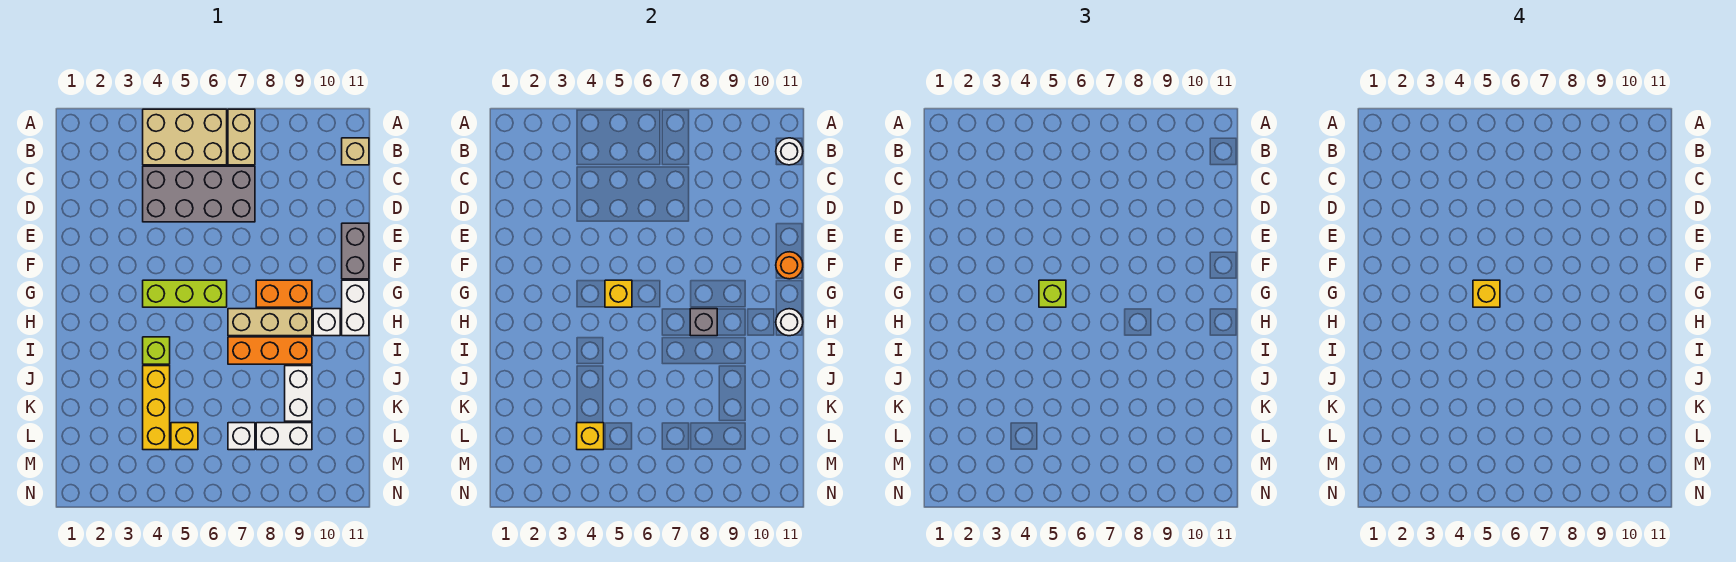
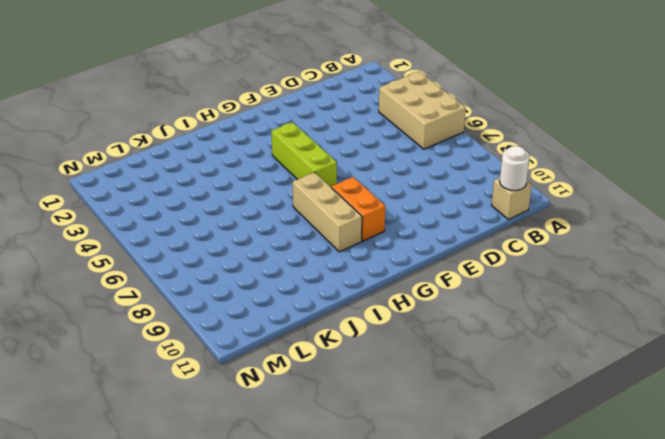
none -> tan 1x2 brick [228,109,255,165]
none -> grey 2x4 brick [143,166,255,222]
none -> grey 1x2 brick [342,223,369,279]

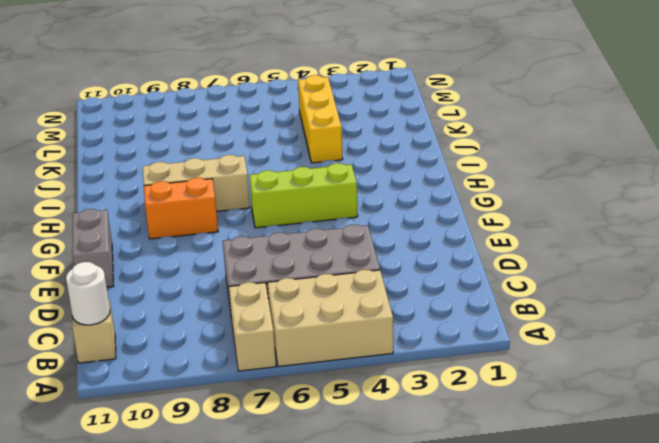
none -> white 1x2 brick [342,280,369,336]
none -> white 1x1 brick [313,309,340,336]
none -> lime 1x1 brick [143,337,170,364]

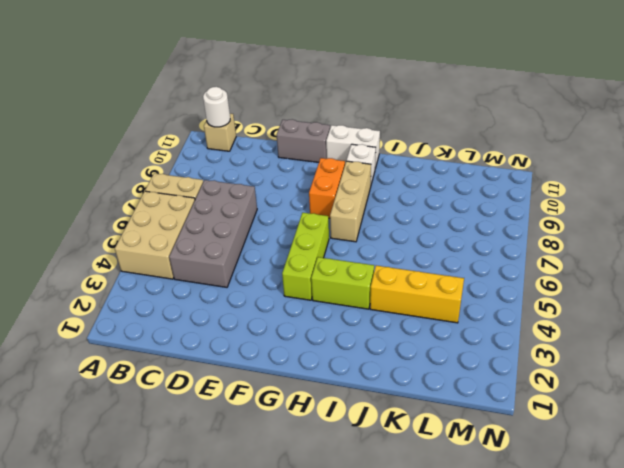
lime 1x2 brick [311,257,374,309] -> lime 1x1 brick [143,337,170,364]
none -> orange 1x3 brick [228,337,312,364]
none -> white 1x2 brick [285,366,312,421]
none -> yellow 1x1 brick [171,423,198,450]

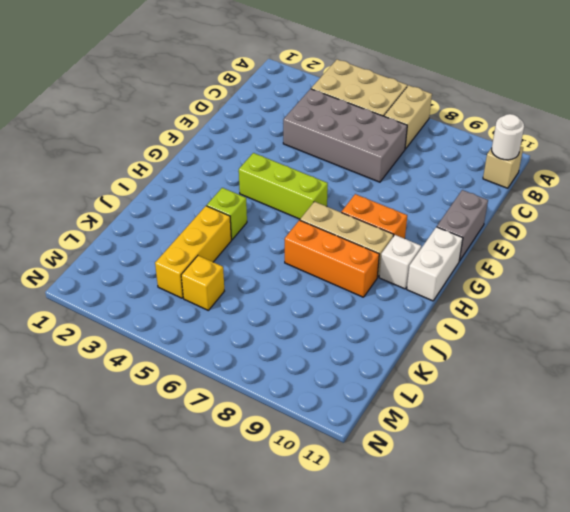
none -> white 1x2 brick [285,366,312,421]
none -> white 1x1 brick [228,423,255,450]
none -> white 1x2 brick [256,423,312,450]

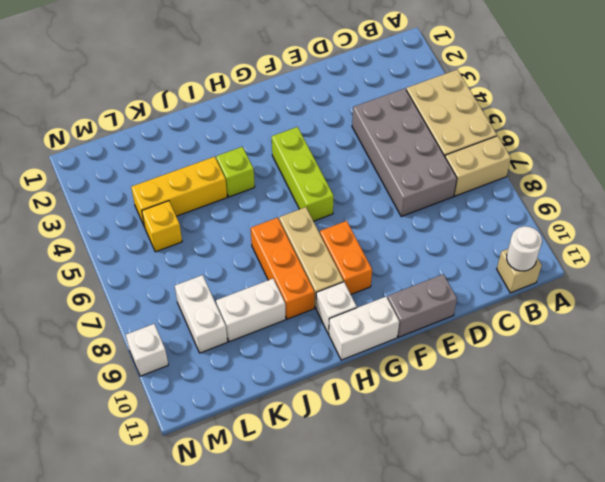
white 1x1 brick [126,324,168,376] -> white 1x1 brick moved to [228,423,255,450]
none -> orange 1x1 round brick [776,252,803,279]
none -> yellow 1x1 brick [605,280,632,307]
none -> grey 1x1 brick [690,309,717,336]

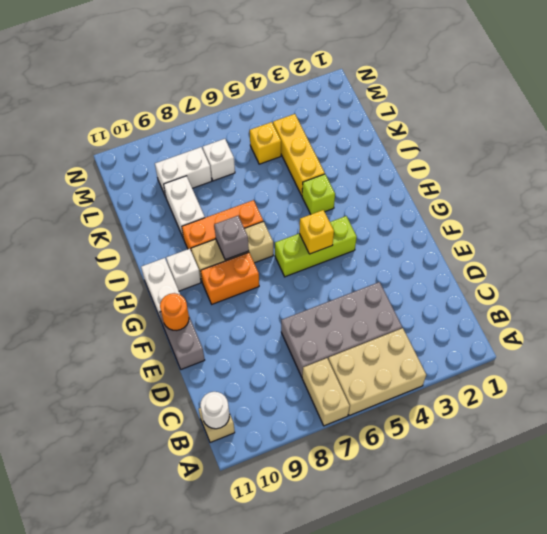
none -> white 1x1 round brick [776,309,803,336]
none -> yellow 1x1 brick [577,423,604,450]
none -> lime 1x1 brick [1039,280,1066,307]

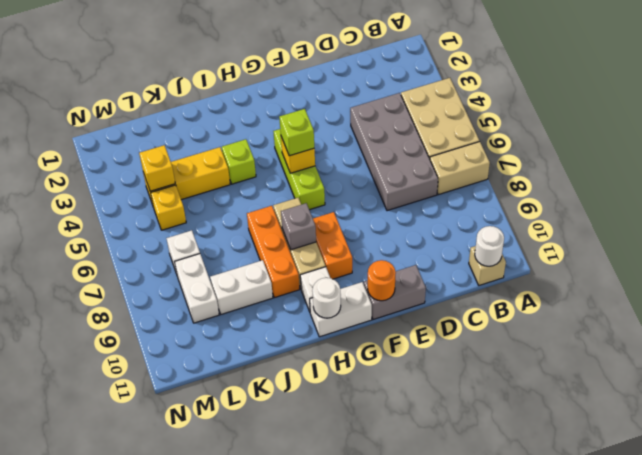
none -> yellow 1x1 brick [1473,280,1500,307]

